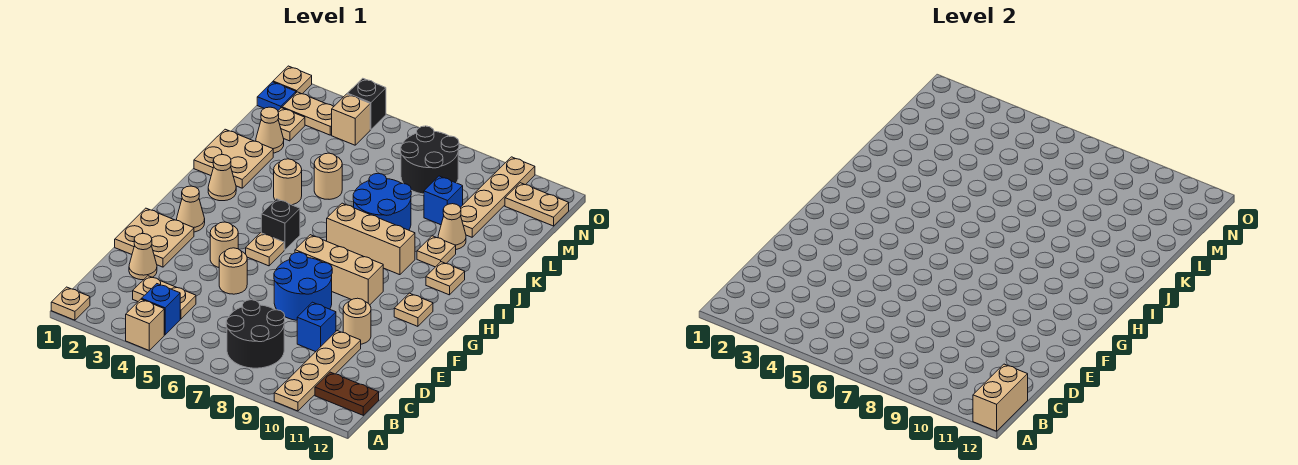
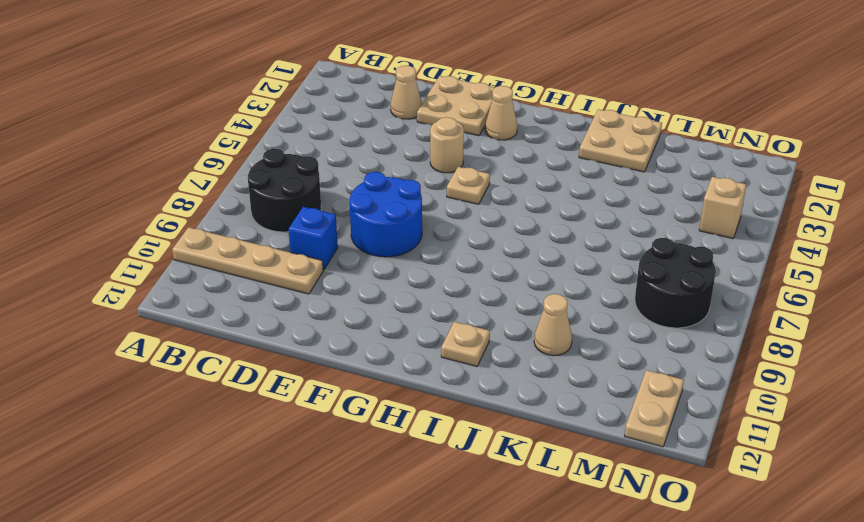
none -> tan 1x1 plate [51,287,90,320]
none -> tan 1x1 brick [126,299,164,350]
none -> blue 1x1 brick [142,284,180,335]
none -> brown 1x2 plate [315,372,379,415]

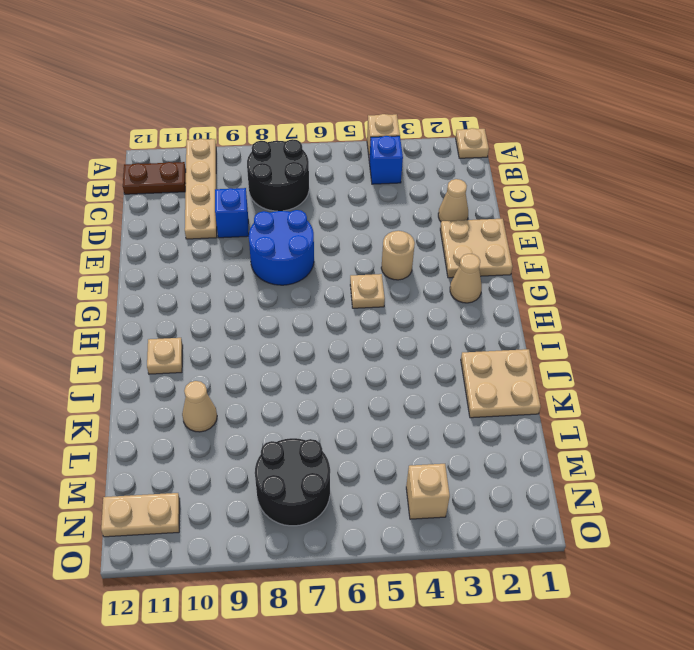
none -> tan 1x2 plate [133,276,196,319]
none -> tan 1x1 round brick [219,248,247,294]
none -> tan 1x1 round brick [343,298,371,344]
none -> tan 1x3 brick [295,235,383,305]

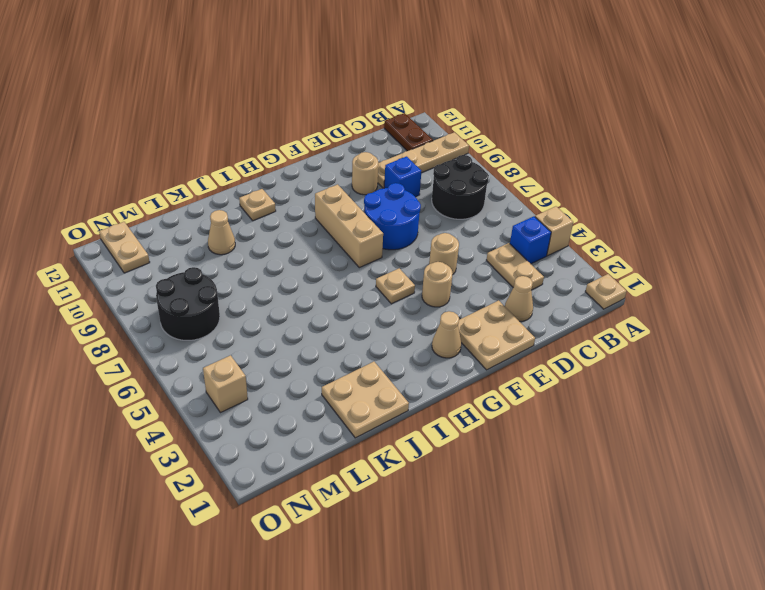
none -> tan 1x1 plate [394,293,433,326]
none -> black 1x1 brick [261,199,300,250]
none -> tan 1x1 cone [208,155,236,201]
none -> tan 1x3 brick [327,203,415,275]

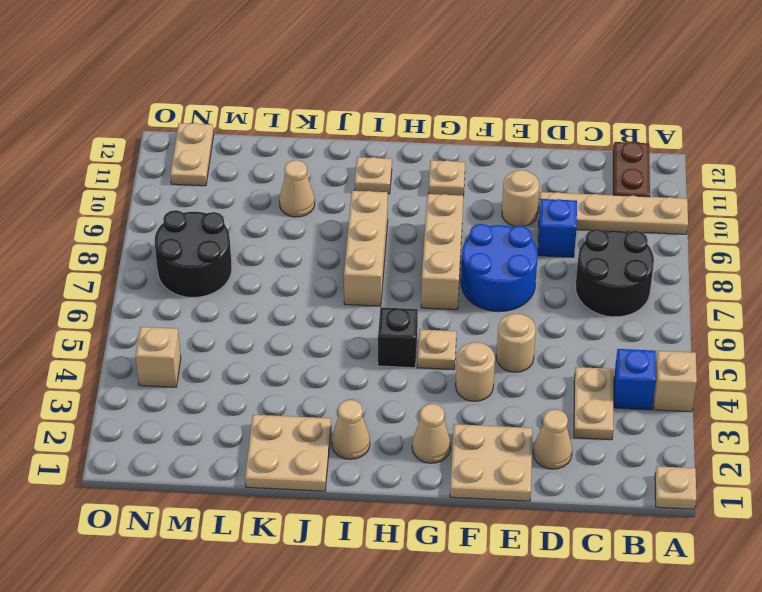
none -> tan 1x1 round brick [274,159,302,205]
none -> blue 2x2 round brick [353,173,411,230]
none -> tan 1x1 plate [417,236,456,267]
none -> tan 1x1 round brick [314,153,342,199]

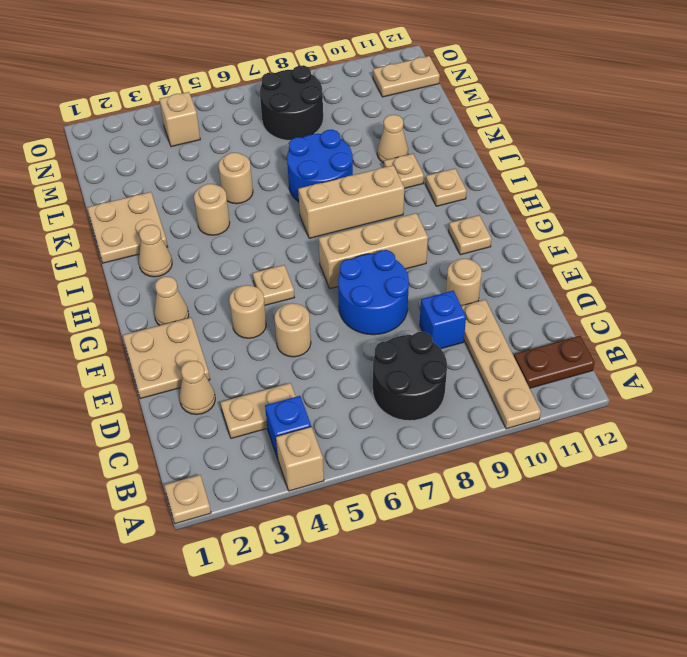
none -> black 1x1 brick [261,199,300,250]
none -> tan 1x1 cone [256,107,284,153]
none -> blue 1x1 brick [424,176,463,225]
none -> tan 1x4 plate [460,157,535,237]

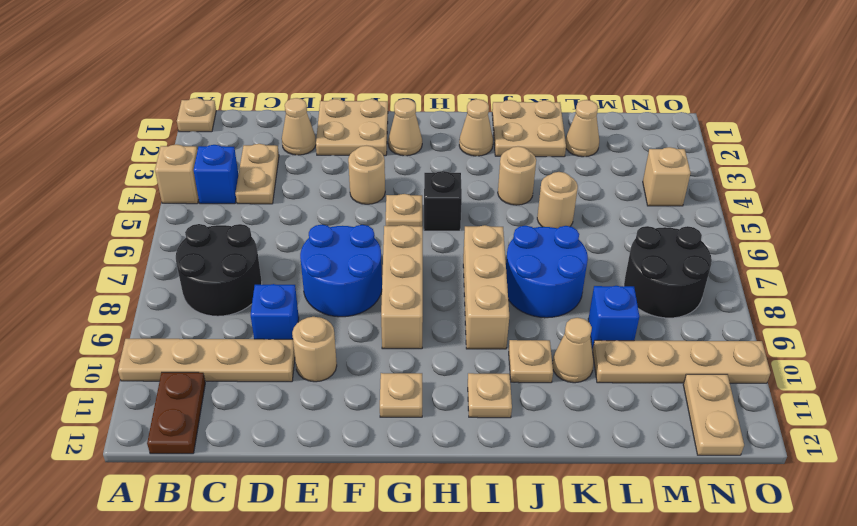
none -> tan 1x1 round brick [219,248,247,294]
none -> tan 1x1 plate [278,108,305,141]
none -> blue 1x1 plate [257,82,296,110]
none -> tan 1x2 plate [282,92,333,135]

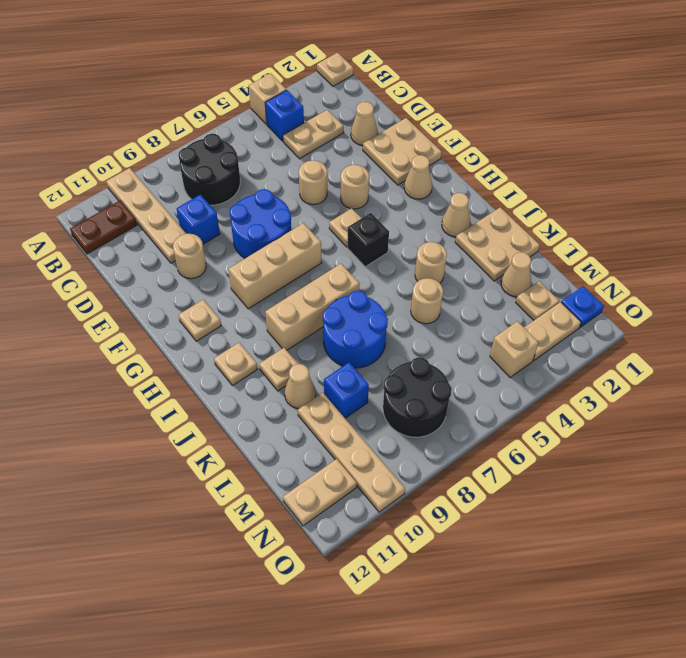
none -> tan 1x1 plate [273,66,312,94]
none -> black 1x1 brick [347,78,386,129]
none -> tan 1x2 brick [973,364,1028,431]

